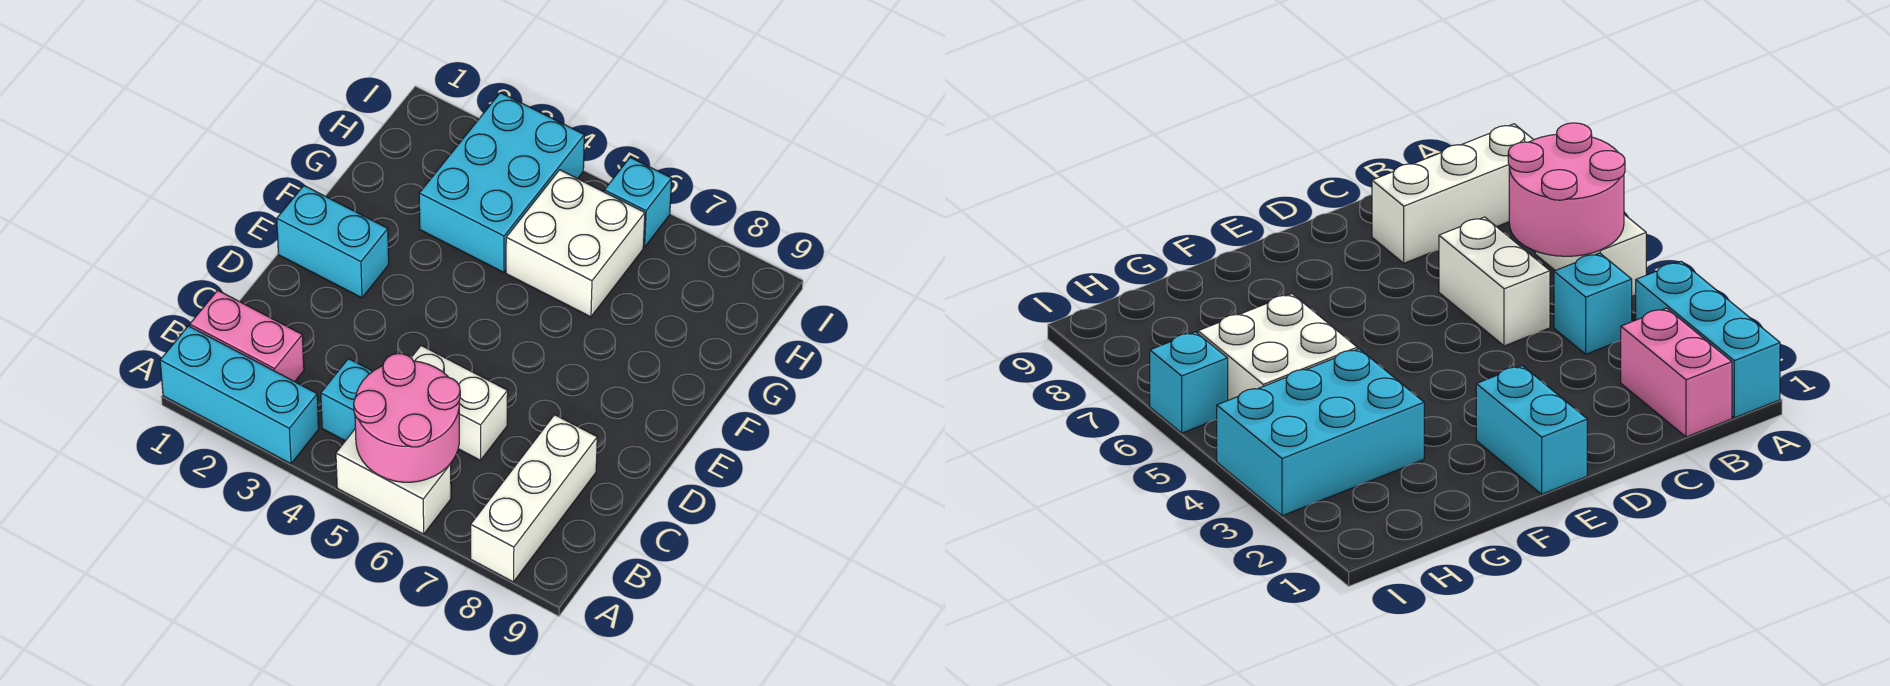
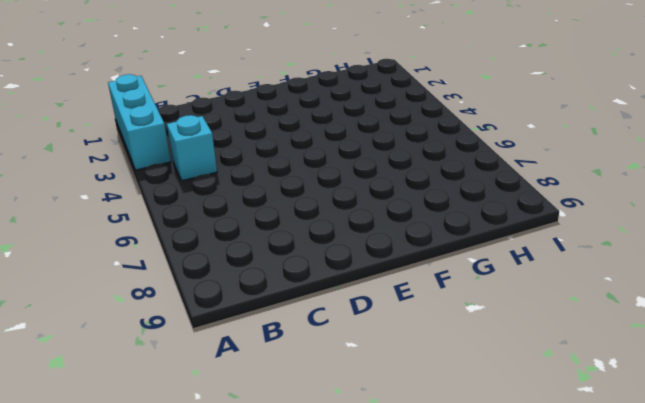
none -> white 1x2 brick [336,429,451,534]
none -> white 1x3 brick [471,415,597,582]

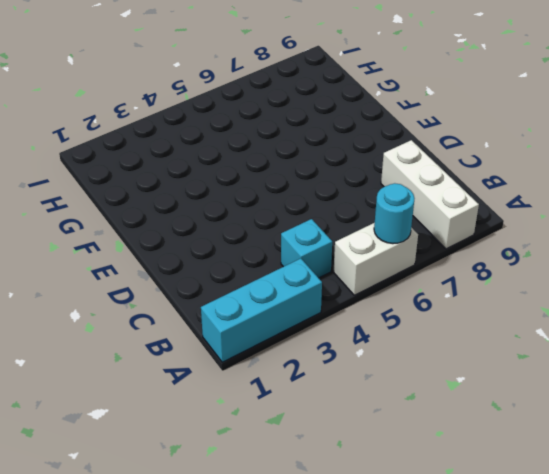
cyan 1x1 round brick [374,183,415,244] -> pink 2x2 round brick [354,354,460,482]
none -> pink 1x2 brick [190,290,304,382]
none -> white 1x2 brick [411,346,508,460]

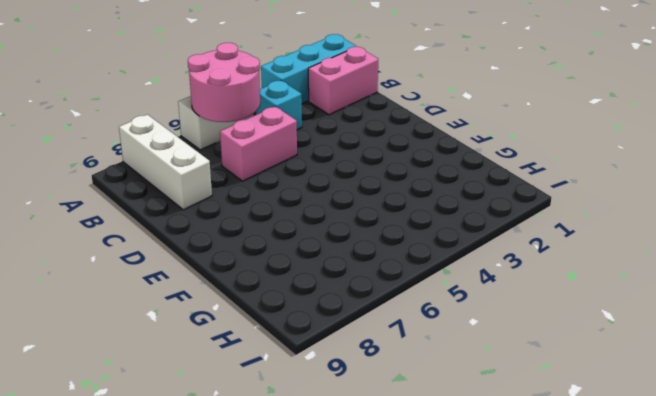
pink 1x2 brick [220,106,297,181] -> white 1x2 brick [411,346,508,460]
none -> cyan 1x2 brick [277,186,389,298]
none -> cyan 2x3 brick [419,93,584,272]

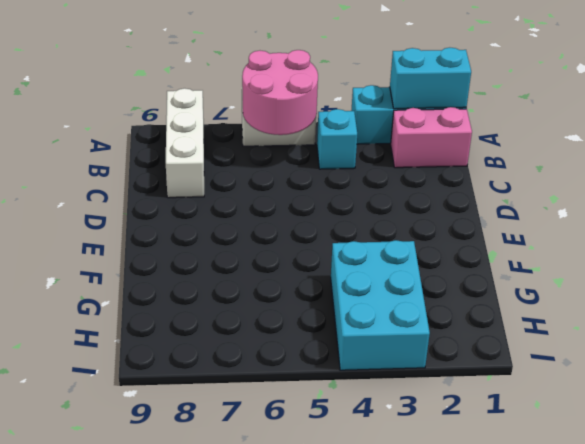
cyan 1x2 brick [390,48,471,109] -> cyan 1x2 brick moved to [277,186,389,298]
none -> white 1x2 brick [411,346,508,460]
none -> white 2x2 brick [506,170,645,317]

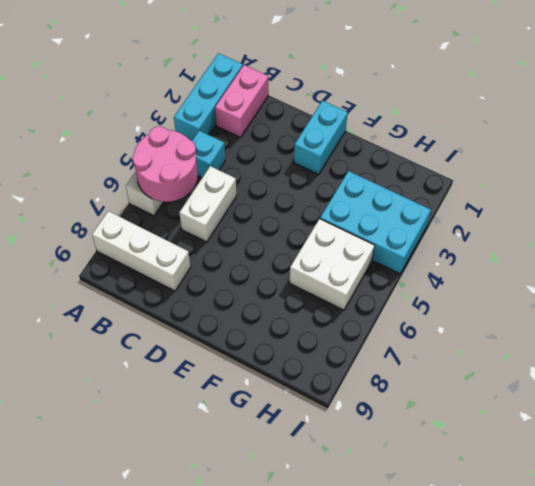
none -> cyan 1x1 brick [604,157,672,247]

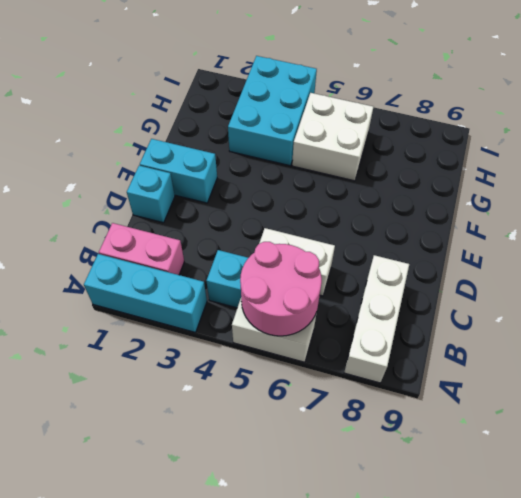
cyan 1x1 brick [127,166,175,223] -> cyan 1x1 brick moved to [604,157,672,247]

